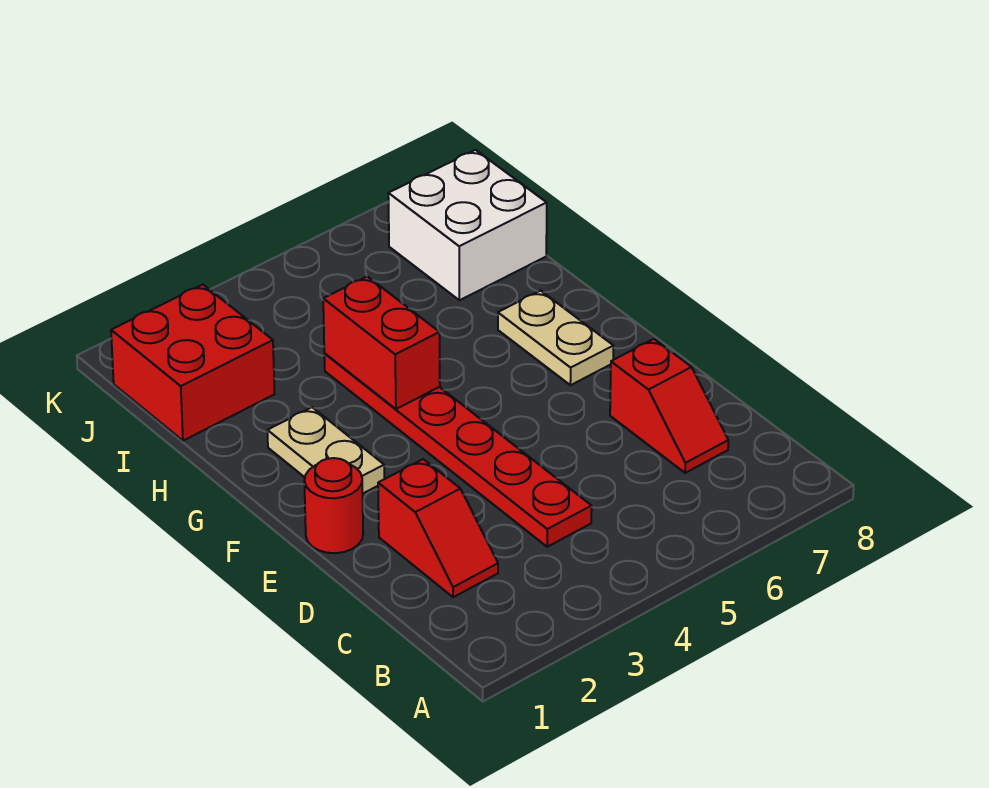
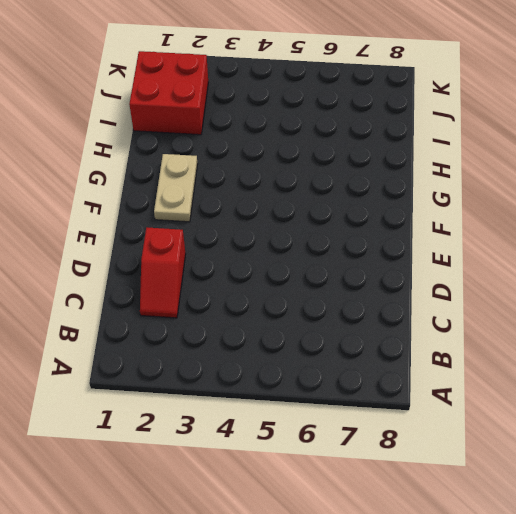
none -> red 1x6 plate [324,354,592,547]
none -> red 1x2 slope [610,339,728,473]

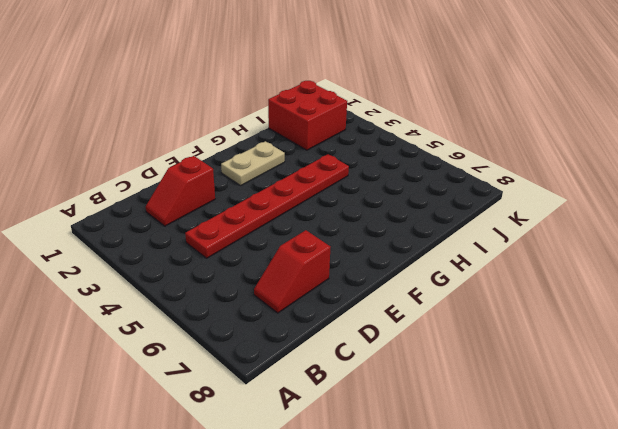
none -> red 1x1 round brick [304,458,363,553]
none -> tan 1x2 plate [498,291,613,385]

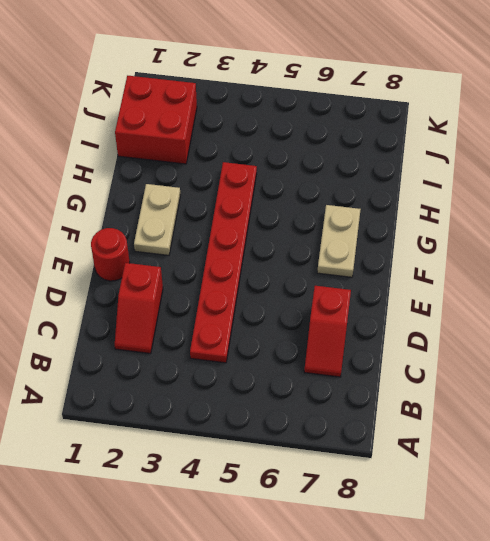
none -> white 2x2 brick [388,150,547,300]
none -> red 1x2 brick [323,276,440,409]

